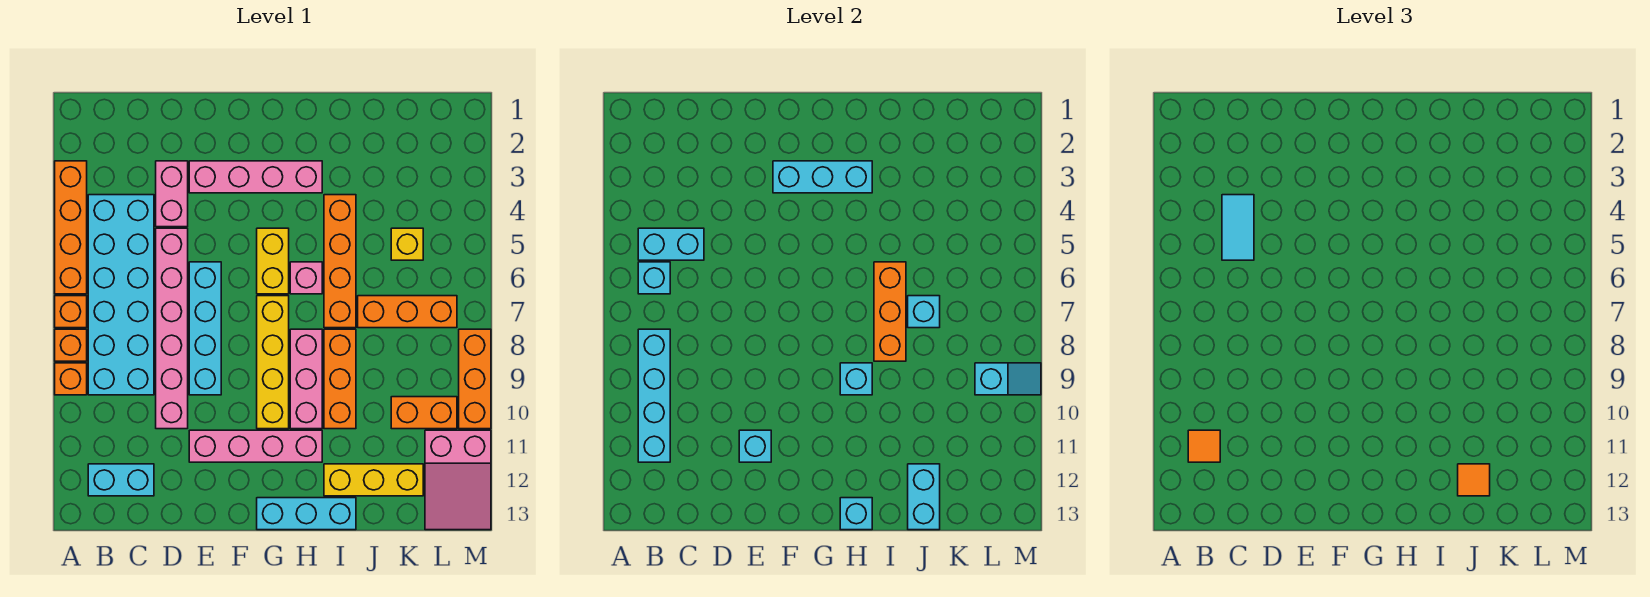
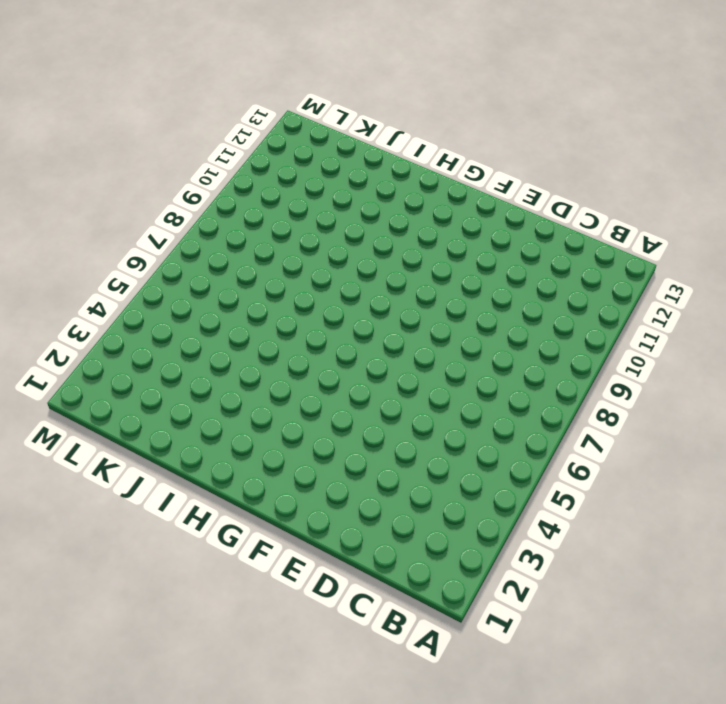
none -> orange 1x4 brick [55,161,87,294]
none -> orange 1x1 brick [55,296,87,328]
none -> orange 1x1 brick [55,329,87,361]
none -> orange 1x1 brick [55,363,87,395]

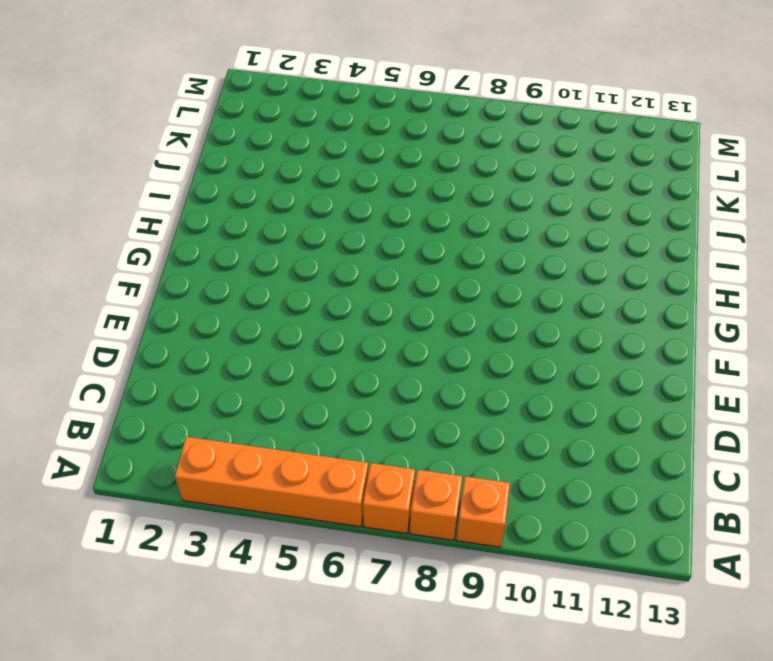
none -> cyan 2x6 brick [88,195,154,395]
none -> cyan 1x2 brick [88,464,154,496]
none -> pink 1x2 brick [156,161,188,227]
none -> pink 1x6 brick [156,228,188,429]

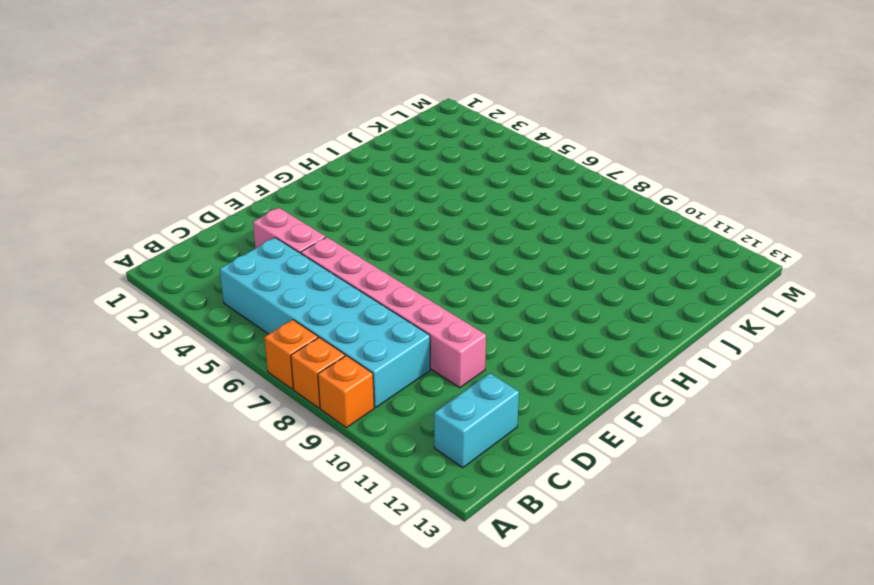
none -> orange 1x4 brick [55,161,87,294]
none -> pink 1x4 brick [189,161,322,193]
none -> cyan 1x4 brick [189,262,221,395]
none -> pink 1x4 brick [189,430,322,462]

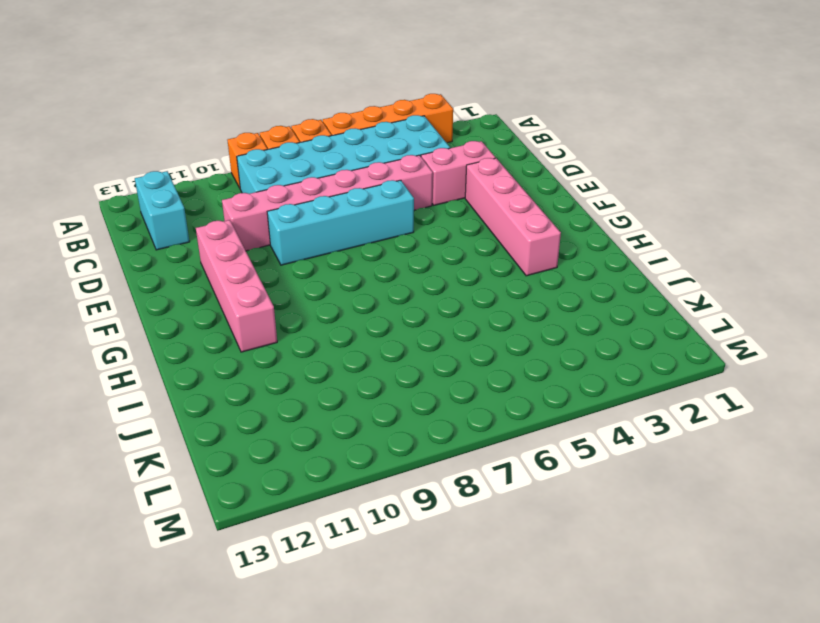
none -> yellow 1x2 brick [257,228,289,294]
none -> yellow 1x4 brick [257,296,289,429]
none -> cyan 1x3 brick [257,498,356,530]
none -> pink 1x1 brick [290,262,322,294]

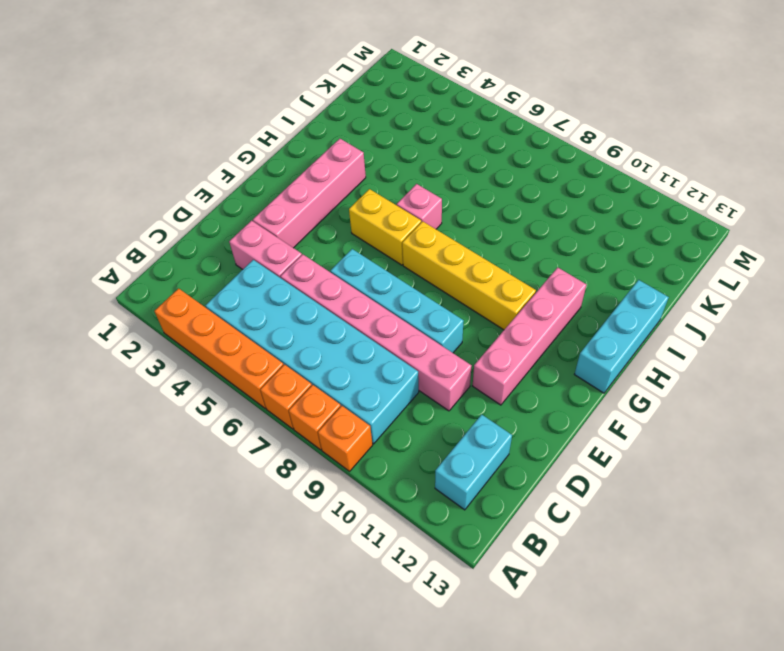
none -> pink 1x3 brick [290,329,322,429]
none -> orange 1x4 brick [324,195,356,328]
none -> orange 1x3 brick [324,329,356,429]
none -> yellow 1x3 brick [324,464,423,496]

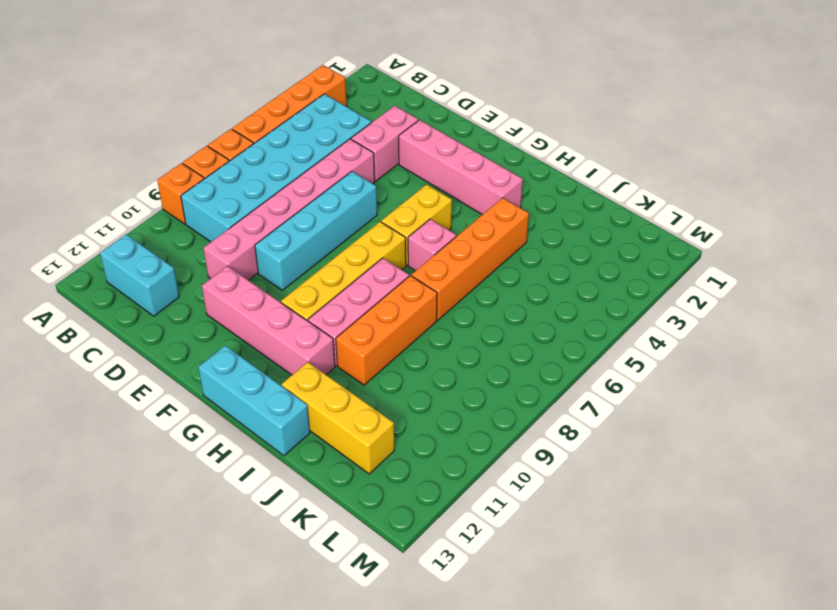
none -> orange 1x3 brick [358,296,457,328]
none -> yellow 1x1 brick [391,228,423,260]
none -> orange 1x2 brick [391,397,457,429]
none -> pink 2x3 slope [425,430,491,530]

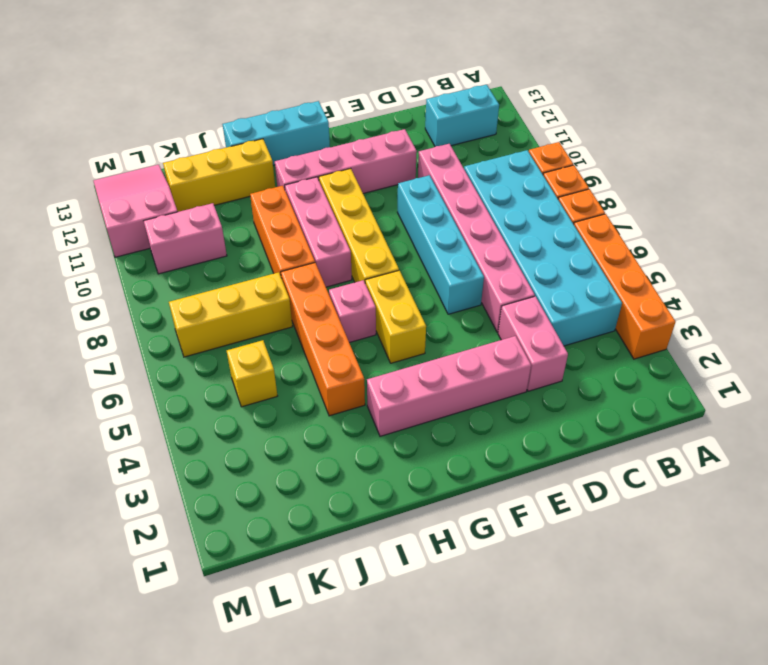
yellow 1x3 brick [169,272,292,357] -> orange 1x3 brick [358,296,457,328]
pink 1x2 brick [144,203,227,274] -> orange 1x2 brick [391,397,457,429]
none -> orange 1x3 brick [459,329,491,429]
none -> cyan 1x2 brick [638,228,704,260]
none -> cyan 1x1 brick [638,262,670,294]
none -> cyan 1x4 brick [638,329,670,462]

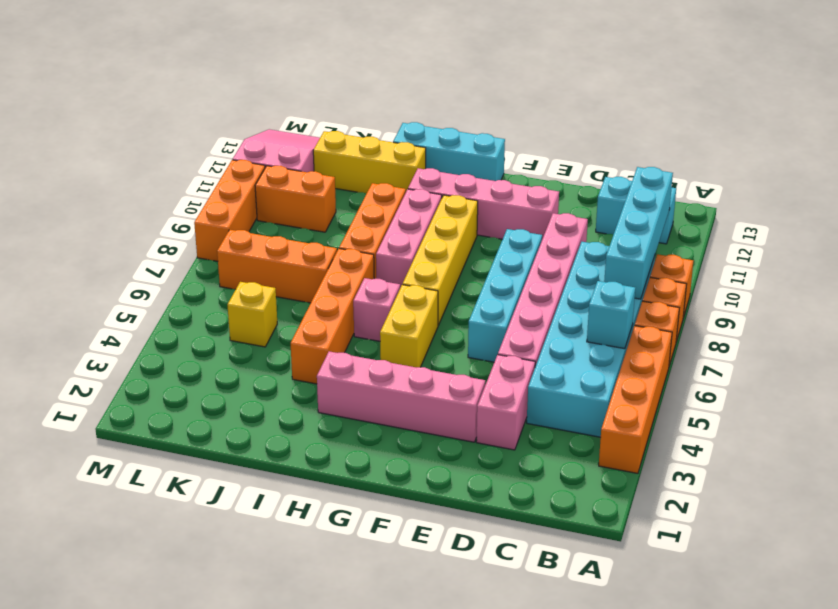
none -> cyan 1x2 brick [638,228,704,260]
none -> cyan 1x1 brick [739,430,771,462]
none -> cyan 1x3 brick [773,161,872,193]
none -> cyan 1x1 brick [840,363,872,395]

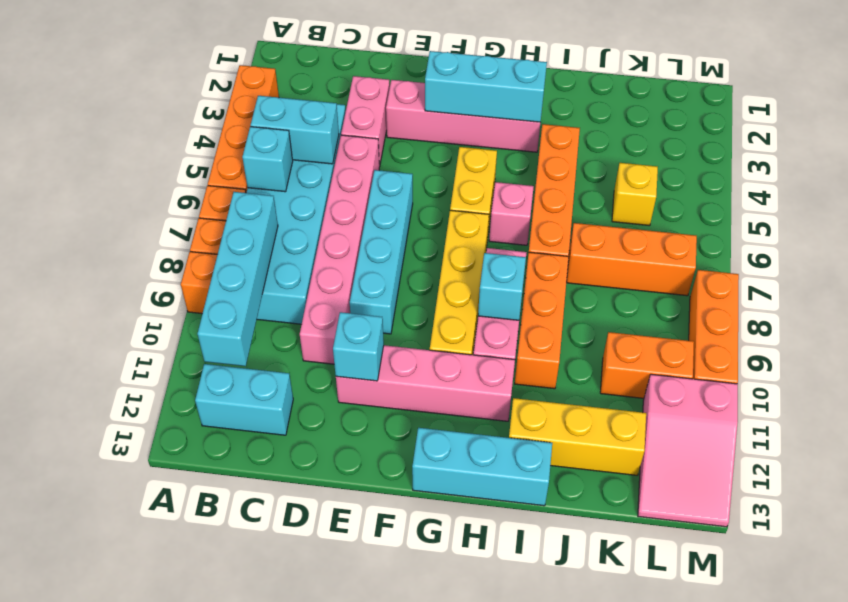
none -> cyan 1x1 brick [840,498,872,530]
none -> orange 1x3 brick [874,262,906,361]
none -> cyan 1x1 brick [908,296,940,328]
none -> cyan 1x2 brick [908,464,940,530]

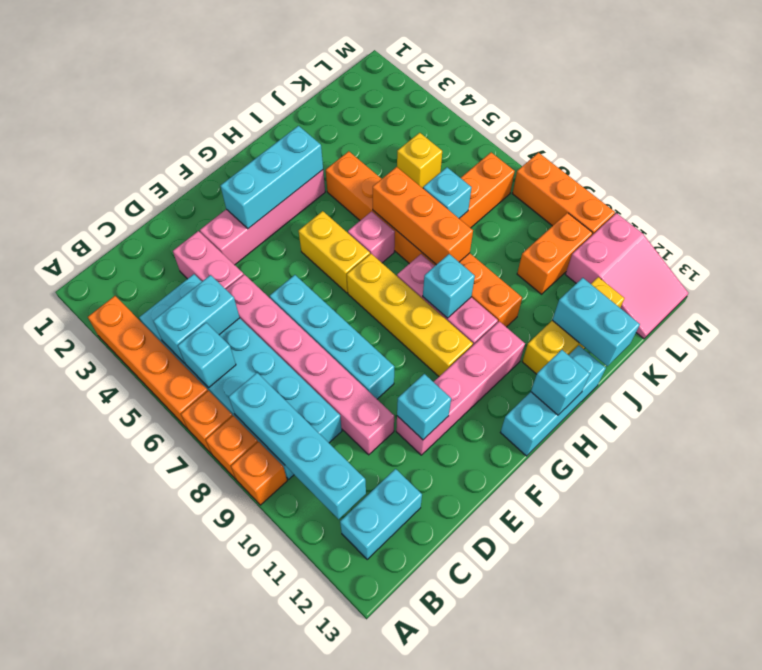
none -> cyan 1x2 slope [975,363,1041,395]
none -> orange 1x1 tile [1188,430,1220,462]
none -> cyan 1x2 tile [1222,195,1254,260]
none -> orange 1x1 tile [1458,464,1490,496]

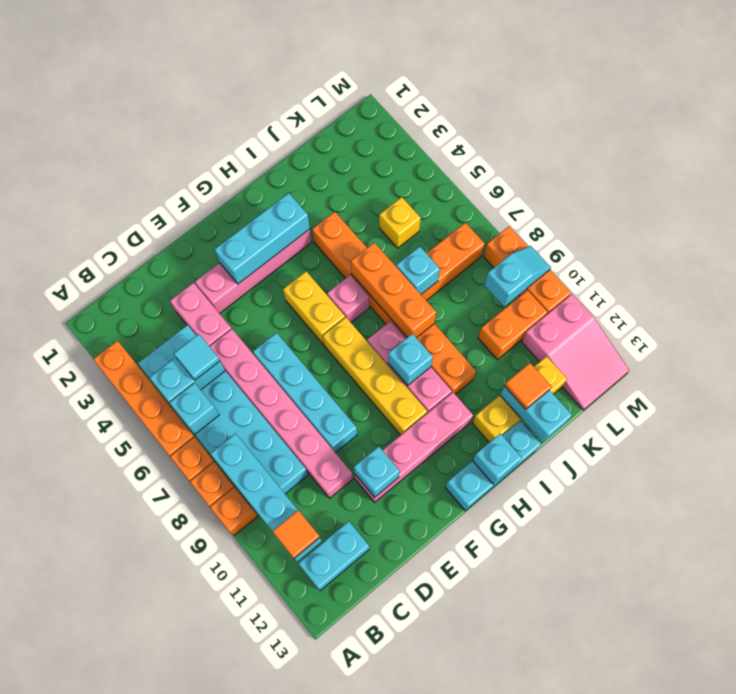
cyan 1x1 tile [174,334,220,380] -> cyan 1x2 tile [1222,195,1254,260]

